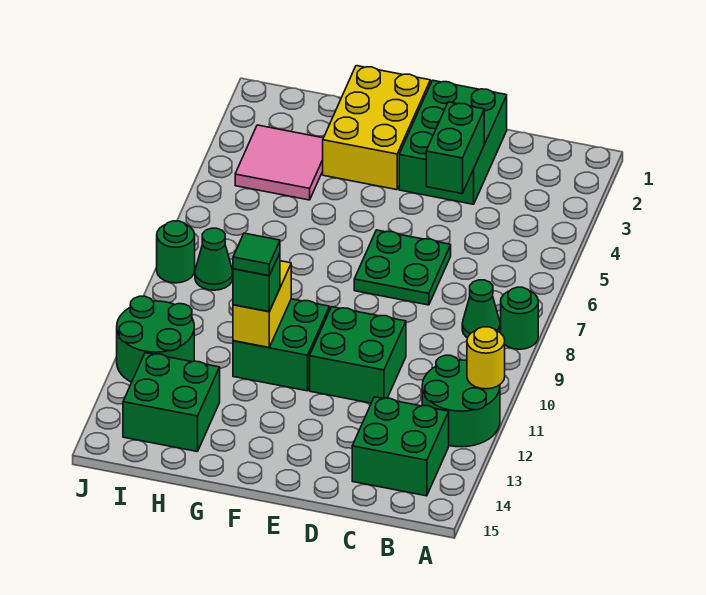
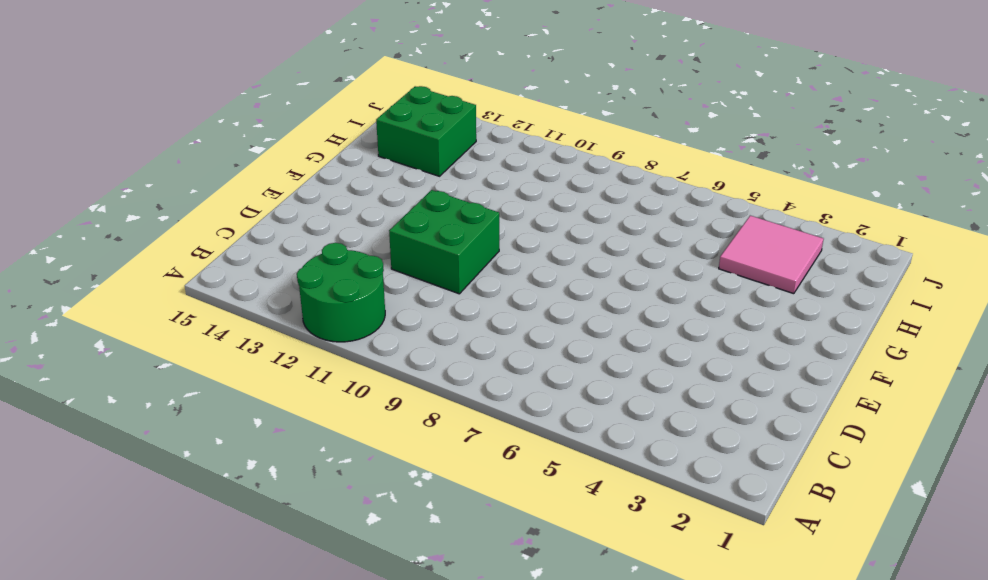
none -> green 1x1 round brick [501,287,538,349]
none -> green 1x1 cone [462,280,500,338]
none -> green 2x2 brick [352,397,449,496]

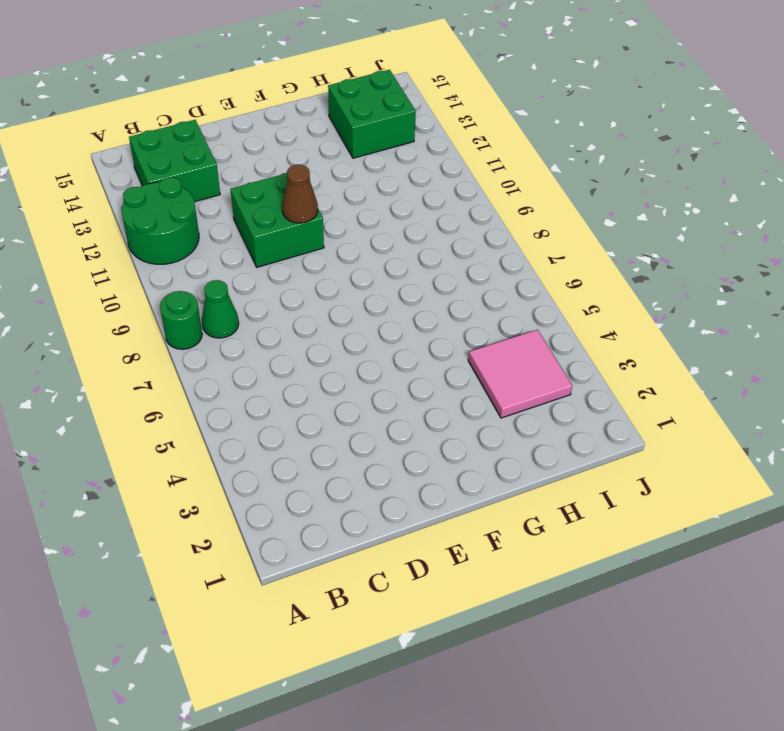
brown 1x1 cone [282,165,318,223] -> none
none -> green 2x3 brick [399,80,507,204]
none -> green 2x2 plate [354,230,451,305]
none -> yellow 2x3 brick [323,66,430,190]

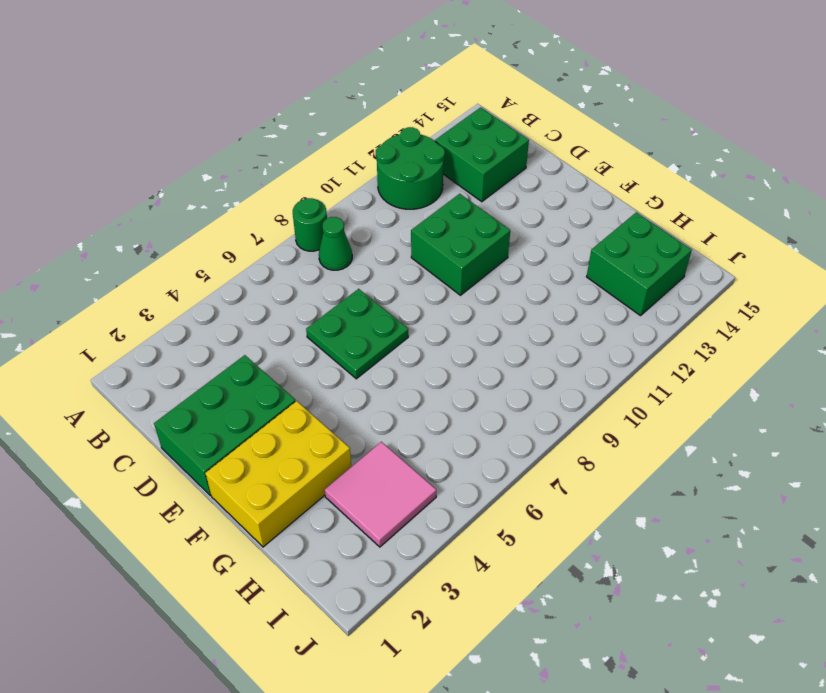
none -> green 2x2 brick [233,299,330,391]
none -> green 1x1 cone [195,228,233,290]
none -> green 2x2 round brick [117,296,194,382]

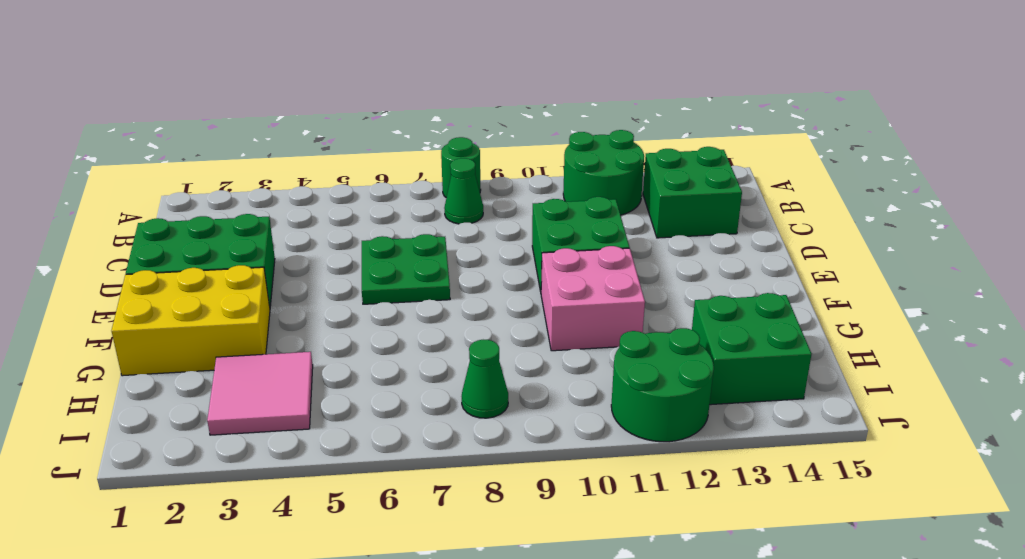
pink 2x2 brick [541,246,645,351] -> green 2x2 brick [233,299,330,391]
none -> green 1x1 round brick [157,221,195,283]
none -> yellow 1x1 round brick [467,327,505,389]
none -> green 1x2 brick [426,102,484,194]

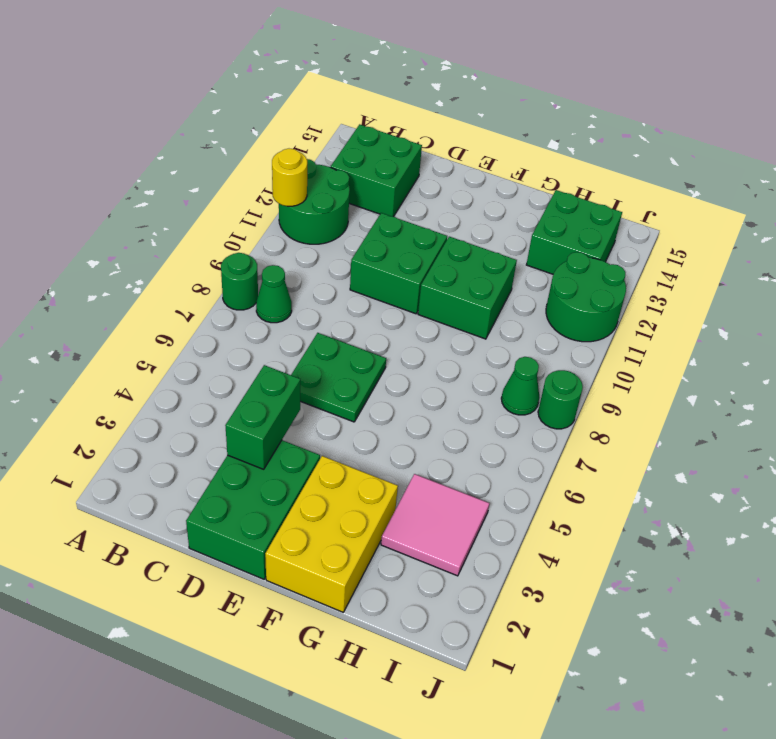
none -> yellow 1x2 brick [233,261,291,348]
none -> green 1x1 brick [233,253,280,311]
none -> green 1x1 tile [233,233,280,276]

